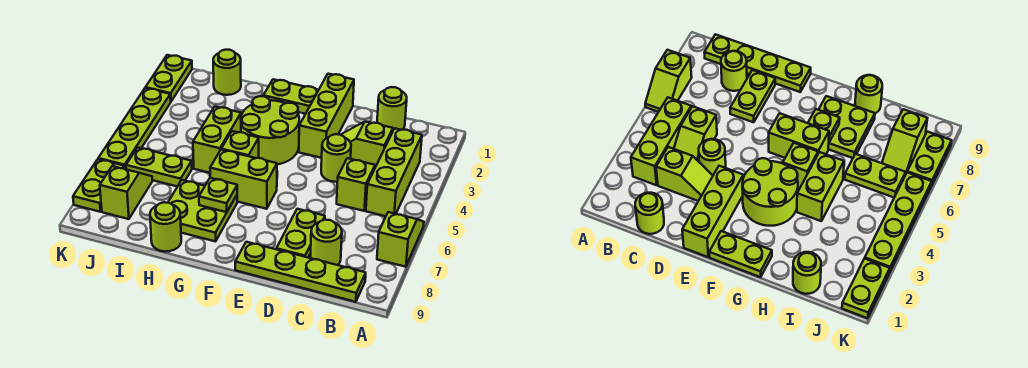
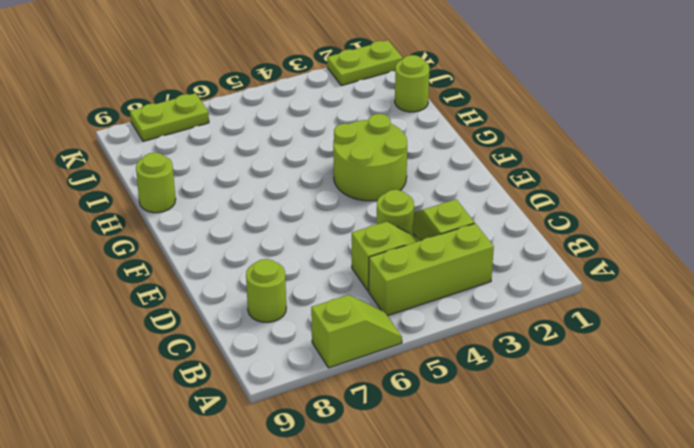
none -> lime 1x4 plate [235,242,366,302]
none -> lime 1x1 round brick [377,87,407,130]
none -> lime 1x2 plate [276,209,325,257]

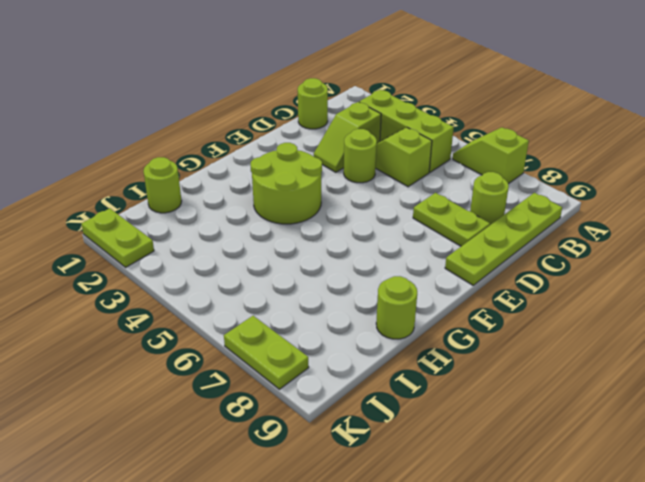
none -> lime 1x3 brick [299,74,354,158]
none -> lime 1x2 plate [263,79,318,114]
none -> lime 1x2 brick [210,150,277,209]

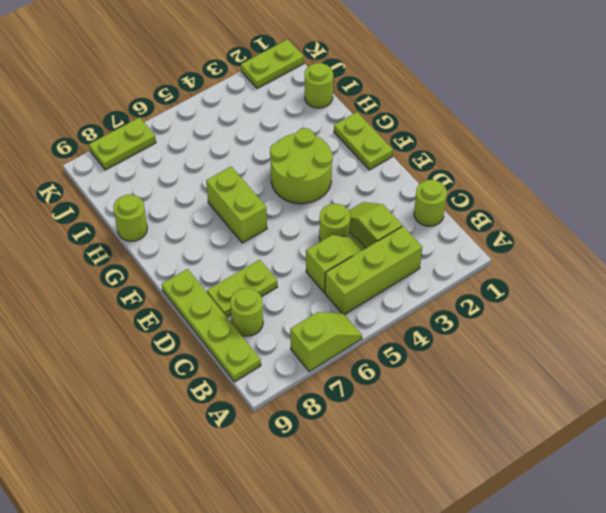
none -> lime 1x3 brick [299,74,354,158]
none -> lime 1x1 brick [221,131,259,158]
none -> lime 2x2 plate [168,180,237,241]

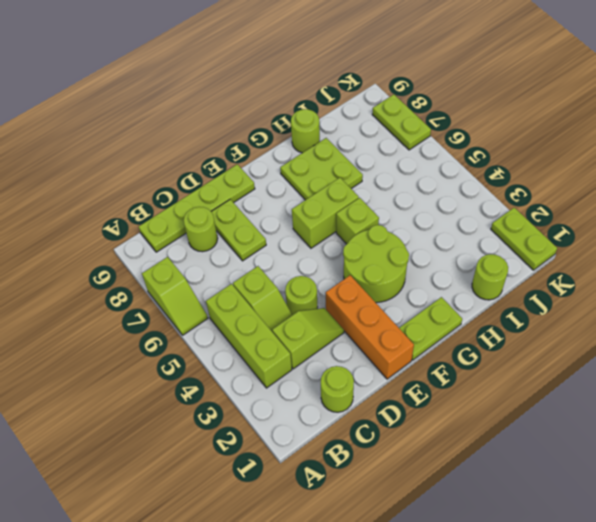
orange 1x3 brick [326,275,414,379] -> lime 1x3 brick [299,74,354,158]
none -> lime 1x2 brick [193,107,241,173]
none -> lime 1x2 plate [126,147,192,186]
none -> lime 1x2 slope [100,166,152,219]

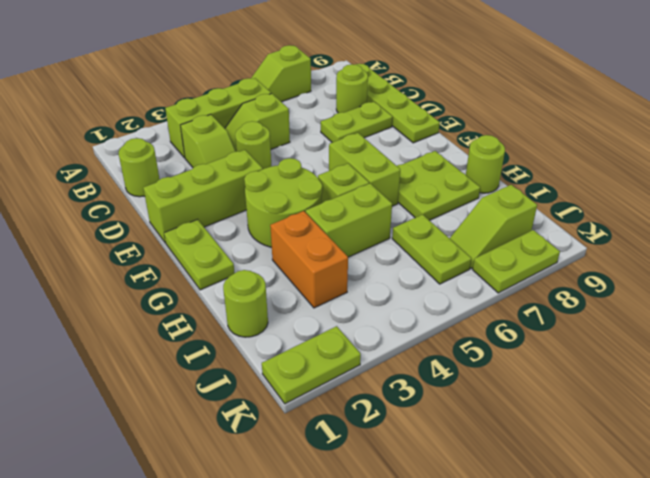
orange 1x2 brick [270,211,348,308] -> none
none -> lime 1x4 plate [98,88,171,169]
none -> lime 1x1 plate [199,178,237,212]

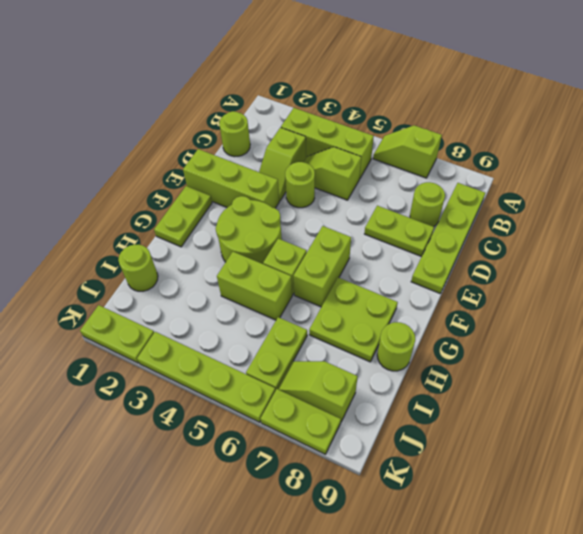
none -> lime 1x1 plate [199,178,237,212]

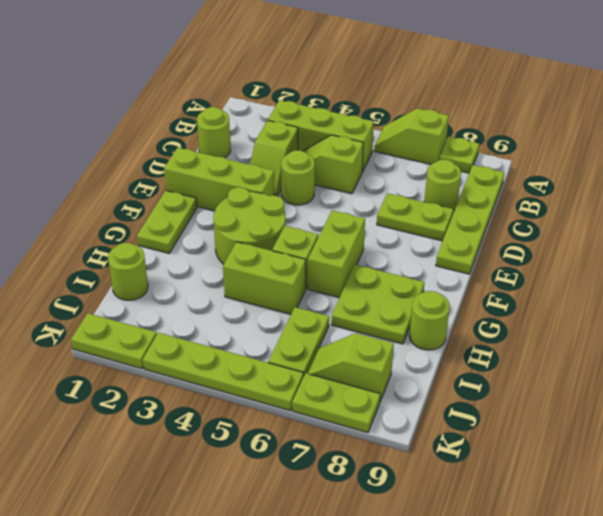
lime 1x1 plate [440,137,479,173] -> lime 1x1 plate moved to [199,178,237,212]

